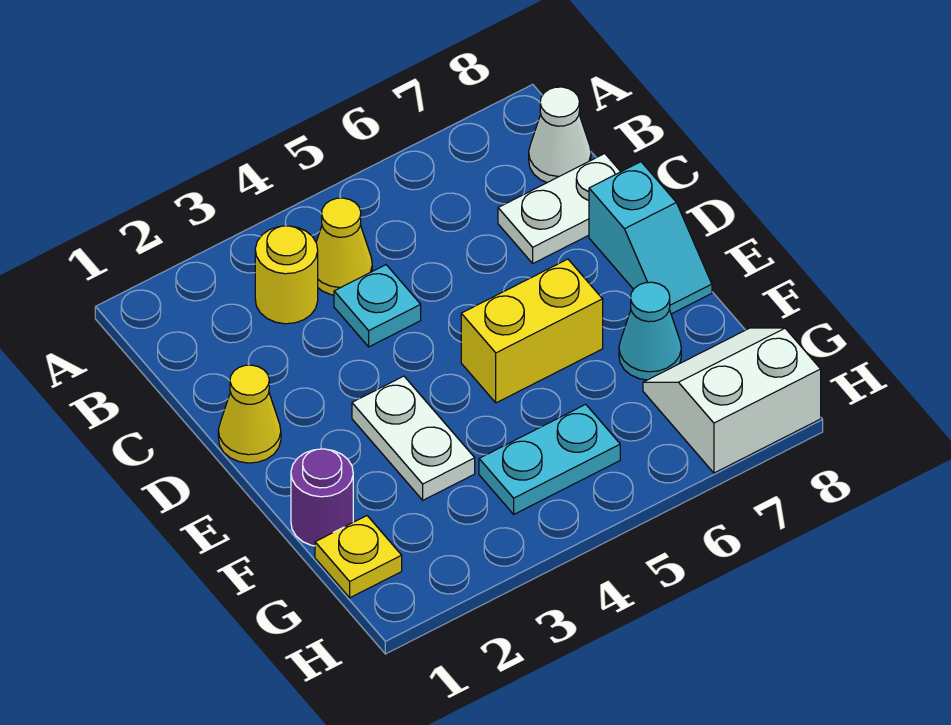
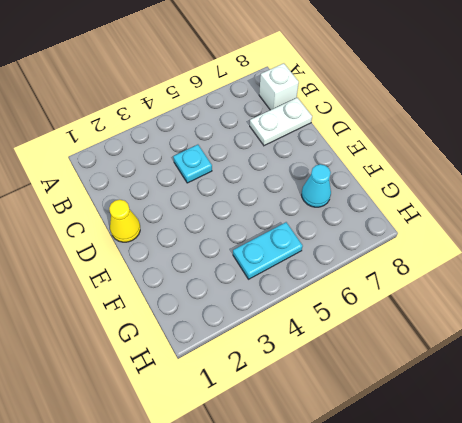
white 1x1 brick [259,63,299,110] -> white 1x1 cone [529,87,591,183]
none -> yellow 1x1 round brick [255,226,318,324]
none -> yellow 1x1 cone [316,198,372,295]
none -> cyan 1x2 slope [589,162,712,314]

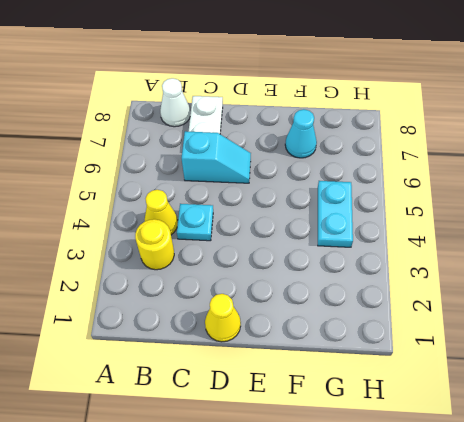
cyan 1x2 slope [182,131,251,183] -> cyan 1x2 slope moved to [589,162,712,314]
none -> white 1x2 plate [352,376,475,500]
none -> yellow 1x2 brick [461,259,603,403]
none -> purple 1x1 round brick [291,449,353,546]

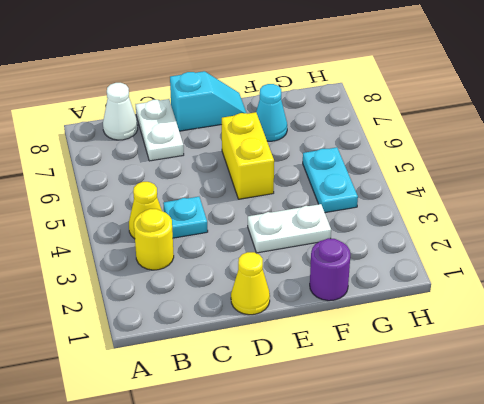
none -> yellow 1x1 plate [315,516,402,598]
none -> white 2x2 slope [643,328,821,473]

